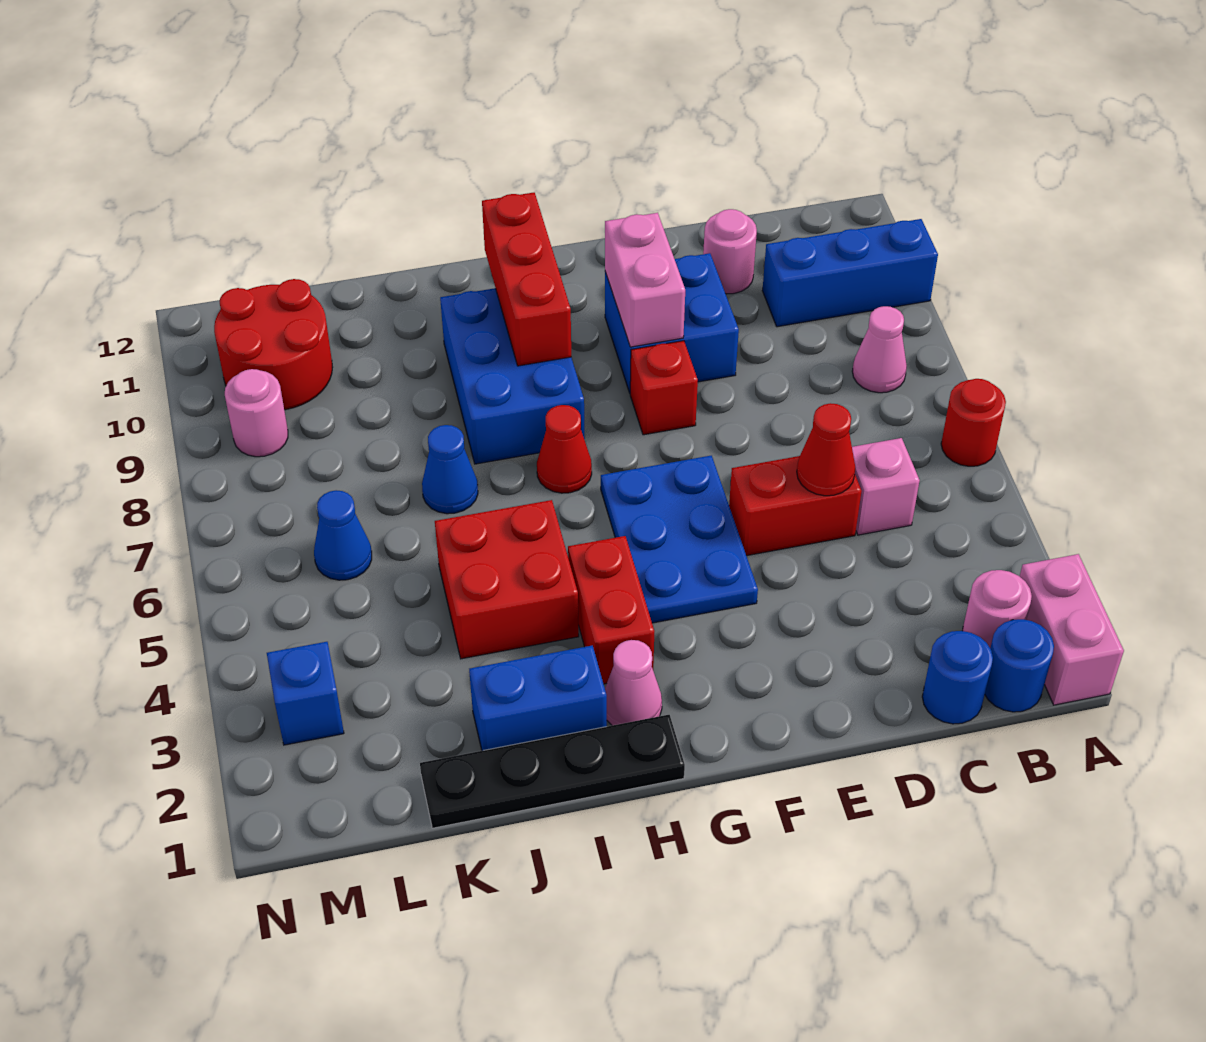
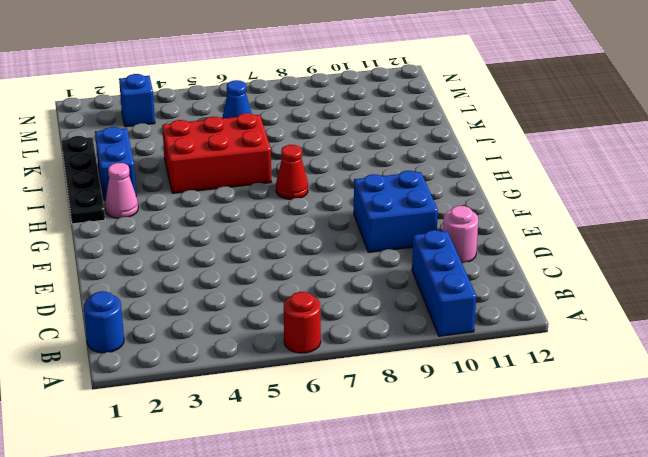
red 2x3 brick [162,113,271,193] -> red 2x2 brick [435,500,579,659]
none -> pink 1x2 brick [1020,554,1124,705]
none -> pink 1x1 round brick [962,570,1032,647]
none -> pink 1x1 cone [852,306,907,393]

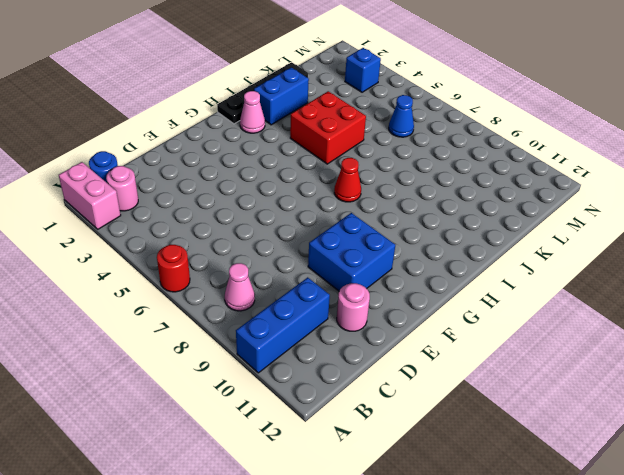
none -> blue 1x1 round brick [922,631,993,724]
none -> pink 1x1 brick [852,438,920,535]
none -> red 1x2 brick [729,456,862,556]

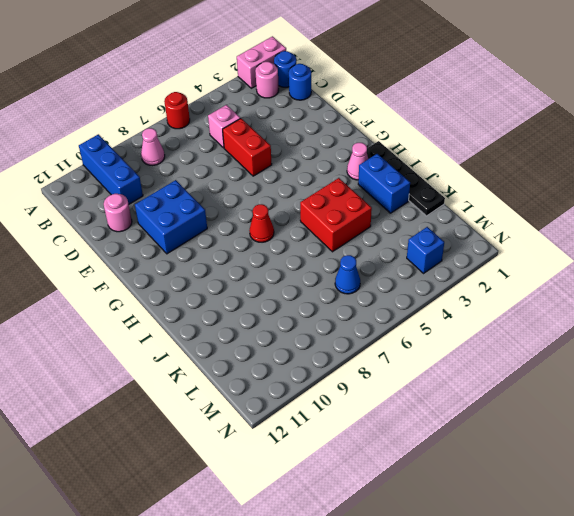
none -> blue 2x3 plate [601,456,758,623]
none -> red 1x1 brick [630,341,698,435]
none -> red 1x2 brick [568,536,654,684]

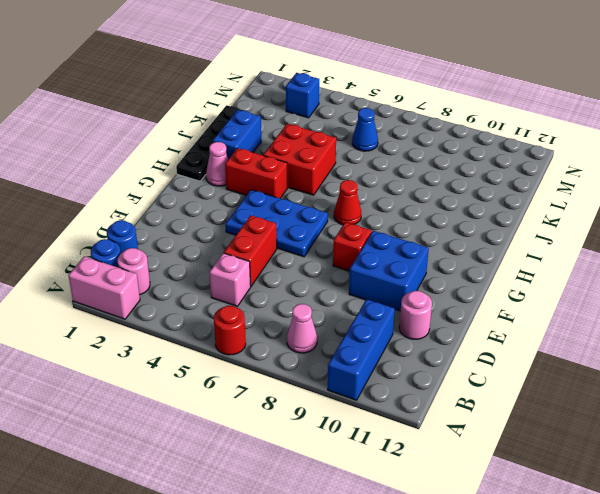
none -> blue 2x3 brick [440,288,585,464]
none -> blue 1x1 cone [422,425,478,514]
none -> red 2x2 round brick [214,279,333,410]

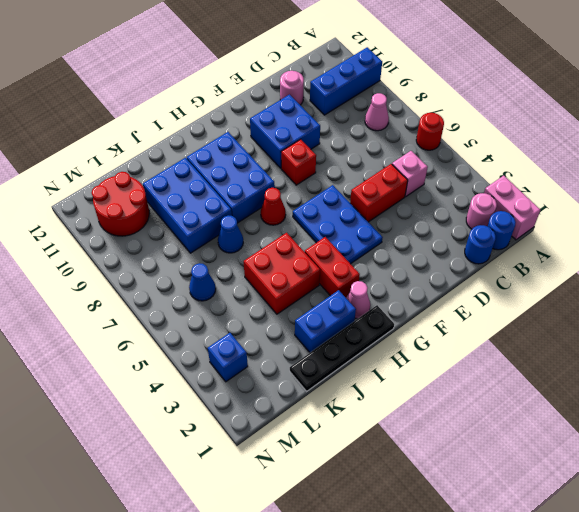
blue 2x3 brick [143,158,232,253] -> none
none -> pink 1x1 round brick [225,369,288,457]
none -> red 1x1 cone [797,403,855,496]
none -> pink 1x2 brick [605,213,685,347]

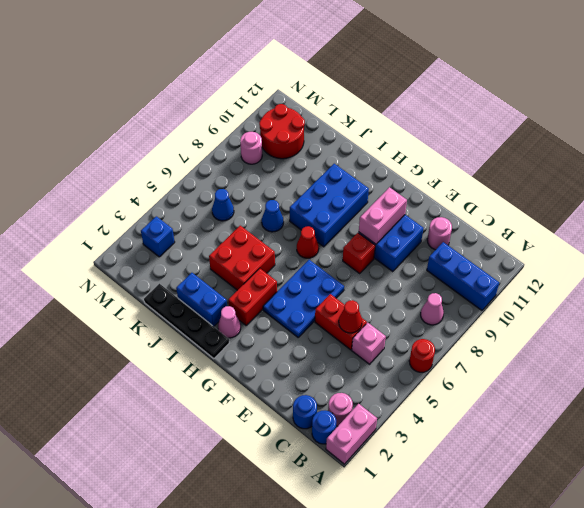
none -> red 1x3 brick [482,193,571,366]

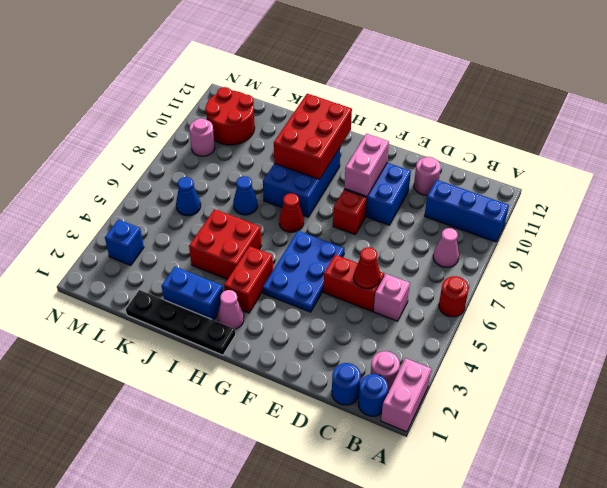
red 2x3 brick [274,94,352,179] -> red 1x3 brick [482,193,571,366]

